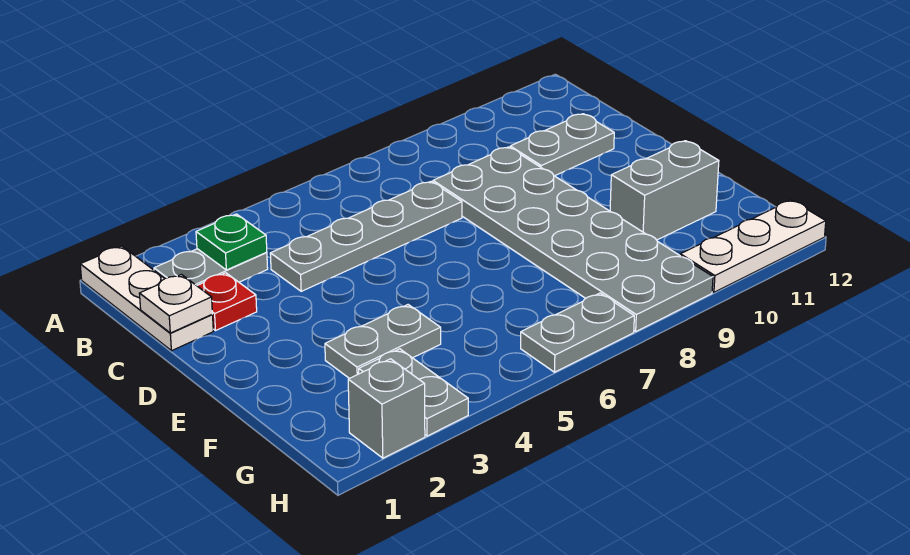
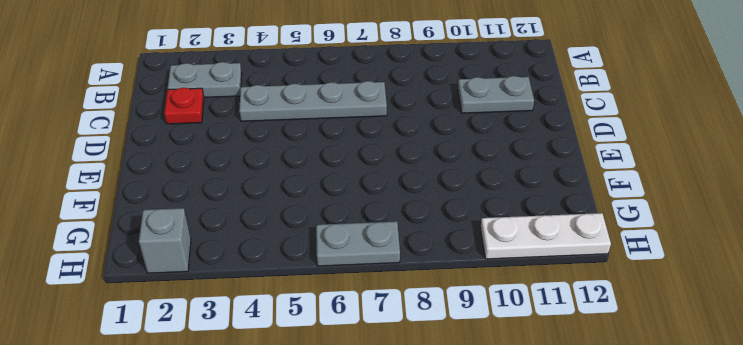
none -> white 1x3 plate [80,246,213,351]
none -> grey 2x6 plate [433,147,713,331]
none -> grey 1x2 plate [325,305,441,379]

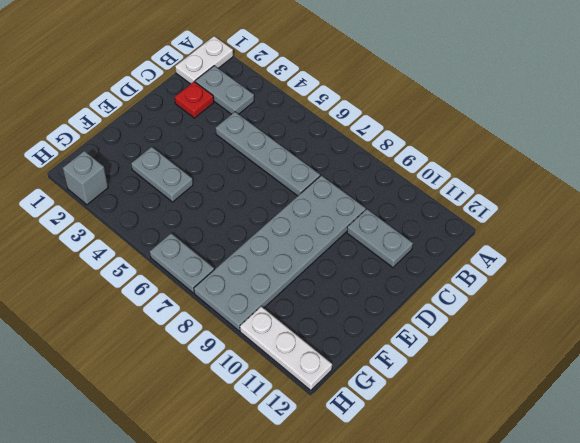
white 1x2 plate [175,36,233,84] -> white 1x3 plate [80,246,213,351]
none -> grey 1x2 brick [610,141,719,240]
none -> grey 1x2 plate [359,349,468,436]
none -> green 1x1 plate [196,214,267,270]

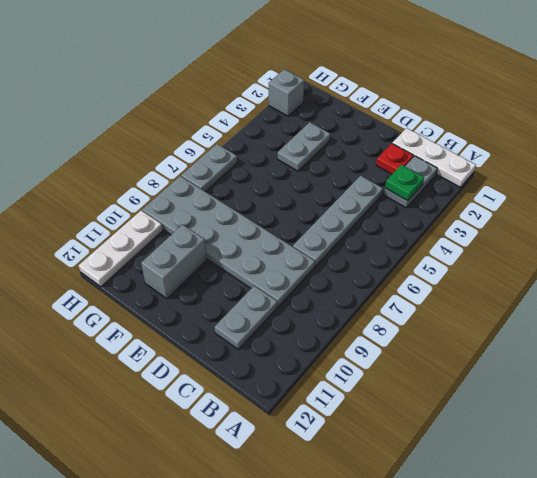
none -> grey 1x2 plate [359,349,468,436]
none -> white 1x1 plate [139,275,212,333]

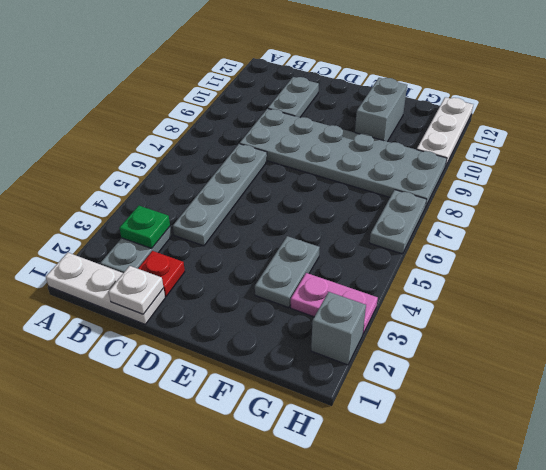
pink 1x2 plate [291,273,378,333] -> grey 1x2 plate [359,349,468,436]

